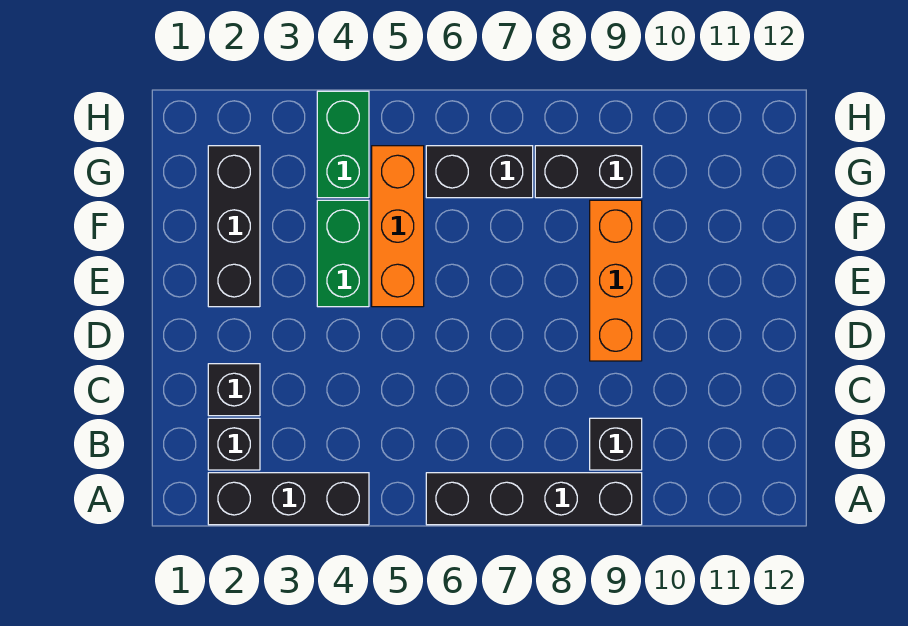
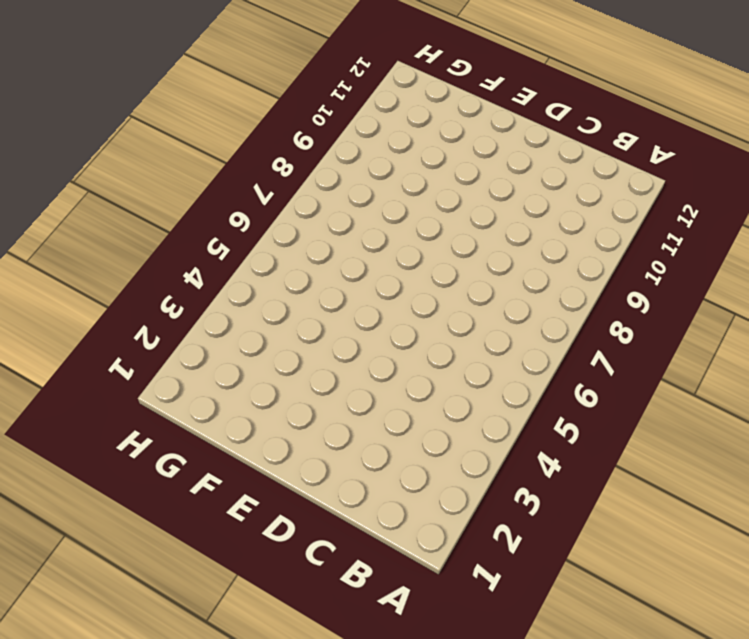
none -> black 1x3 brick [208,473,369,525]
none -> black 1x4 brick [426,473,642,525]
none -> black 1x1 brick [208,418,260,470]

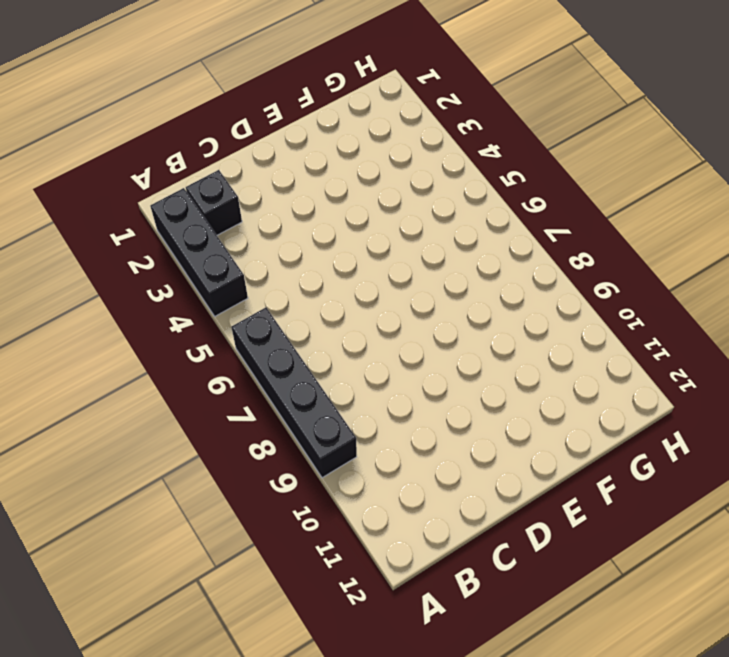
none -> black 1x1 brick [590,418,642,470]
none -> black 1x1 brick [208,364,260,416]
none -> orange 1x3 brick [590,200,642,361]

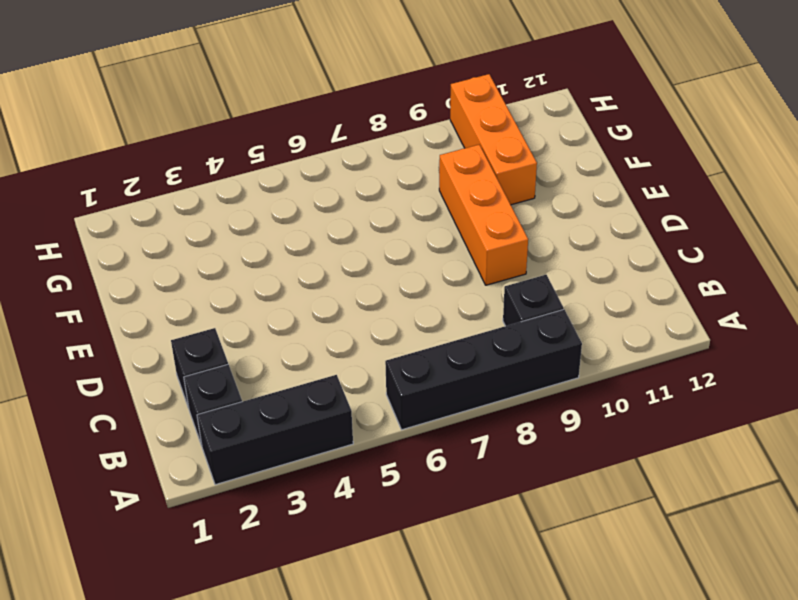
orange 1x3 brick [450,74,537,205] -> orange 1x3 brick moved to [372,146,424,307]
none -> black 1x3 brick [208,146,260,307]
none -> green 1x2 brick [317,200,369,307]
none -> green 1x2 brick [317,91,369,198]

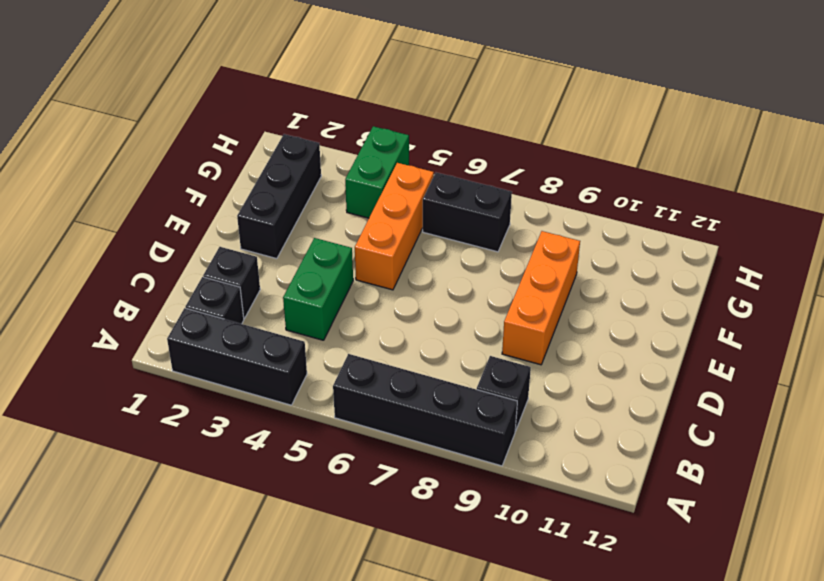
green 1x2 brick [283,238,353,340] -> green 1x2 brick moved to [317,200,369,307]
none -> black 1x2 brick [535,146,642,198]

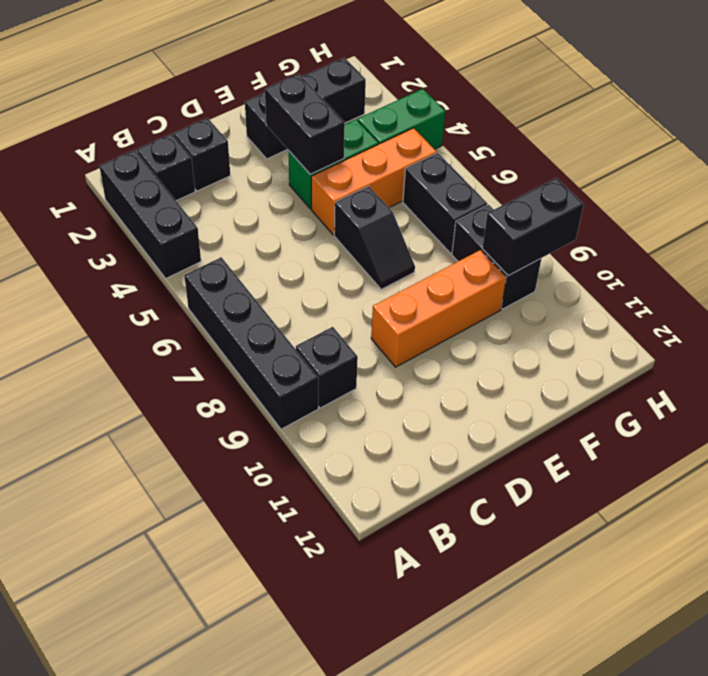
black 1x2 brick [265,74,345,174] -> none
black 1x2 slope [334,186,415,289] -> none
black 1x2 brick [482,178,584,276] -> none

